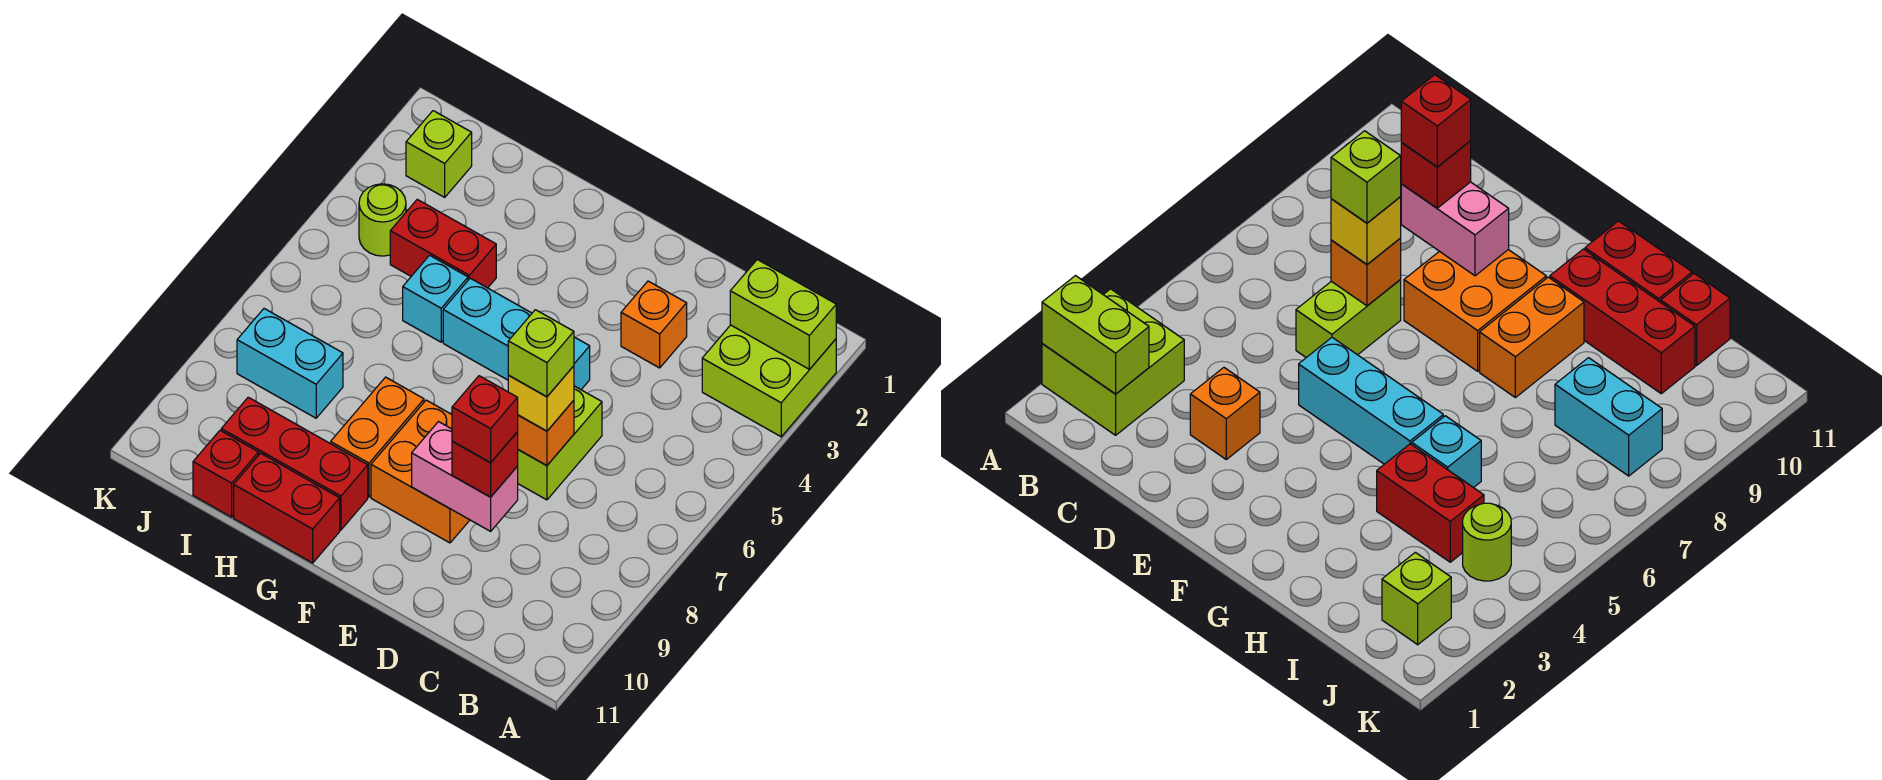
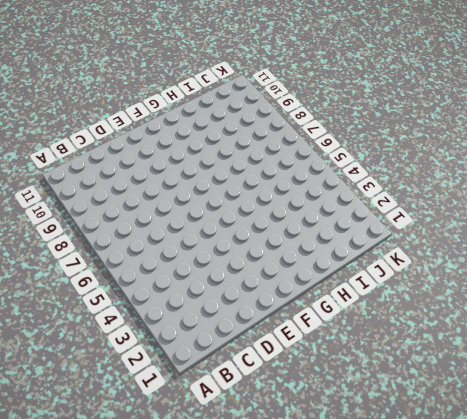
none -> lime 2x2 brick [702,325,836,437]
none -> orange 1x1 brick [621,281,687,368]
none -> lime 1x2 brick [517,386,602,500]

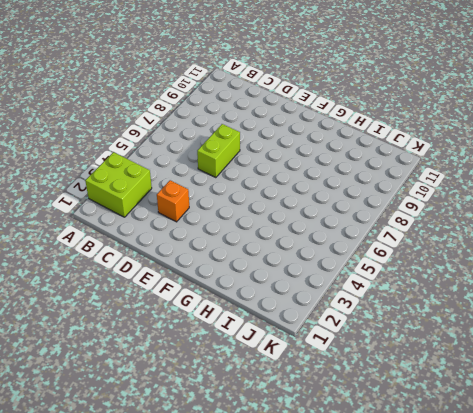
none -> cyan 1x3 brick [443,278,590,390]
none -> orange 2x2 brick [371,400,470,543]
none -> orange 1x2 brick [331,377,424,497]

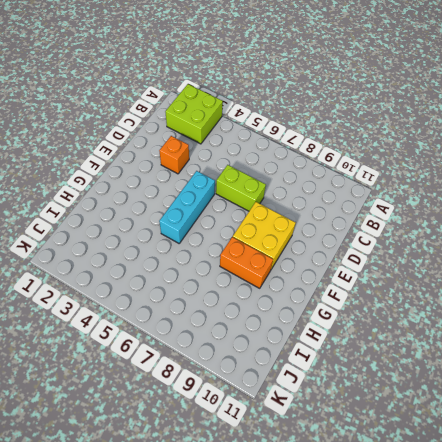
yellow 2x2 brick [233,202,296,269] -> orange 2x2 brick [371,400,470,543]
none -> red 1x3 brick [221,397,368,530]
none -> red 1x2 brick [234,453,340,563]
none -> red 1x2 brick [390,199,496,288]

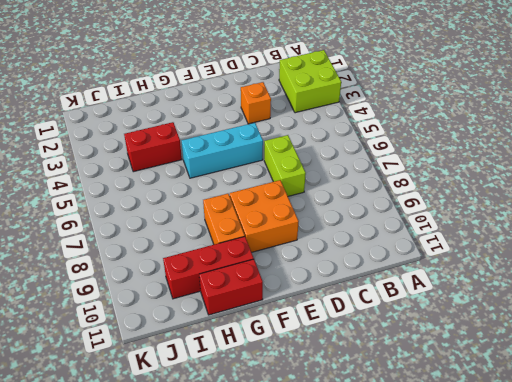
none -> cyan 1x1 brick [403,255,468,342]
none -> cyan 1x2 brick [237,309,343,418]
none -> red 1x1 brick [193,430,259,517]

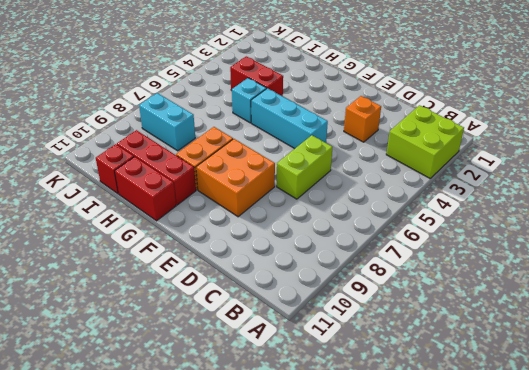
none -> lime 1x1 brick [406,111,472,197]
none -> lime 1x1 round brick [359,184,406,256]
none -> lime 1x2 brick [730,260,836,369]

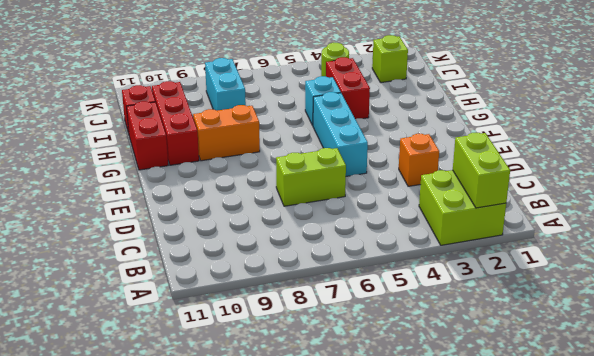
none -> orange 2x2 brick [371,400,470,543]
none -> orange 1x1 brick [517,400,574,466]
none -> pink 1x2 brick [412,422,518,531]

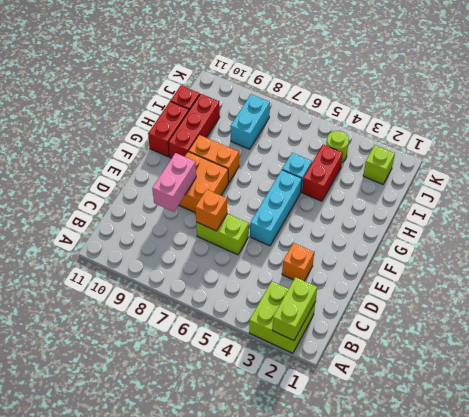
none -> yellow 1x1 brick [508,366,574,431]
none -> red 1x1 brick [452,432,518,497]
none -> lime 1x1 brick [508,310,574,397]

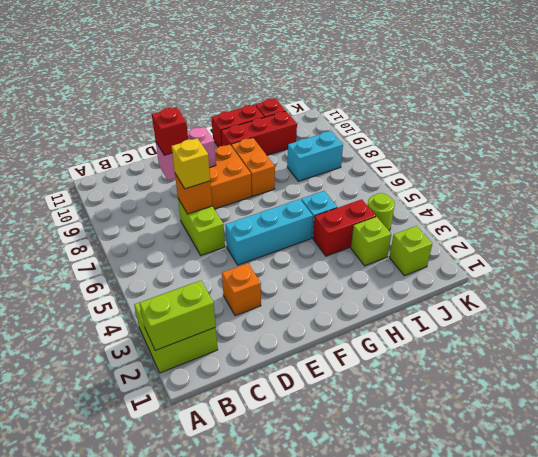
lime 1x1 brick [351,217,391,266] -> lime 1x1 brick moved to [508,310,574,397]
none -> red 1x1 brick [452,376,518,463]

